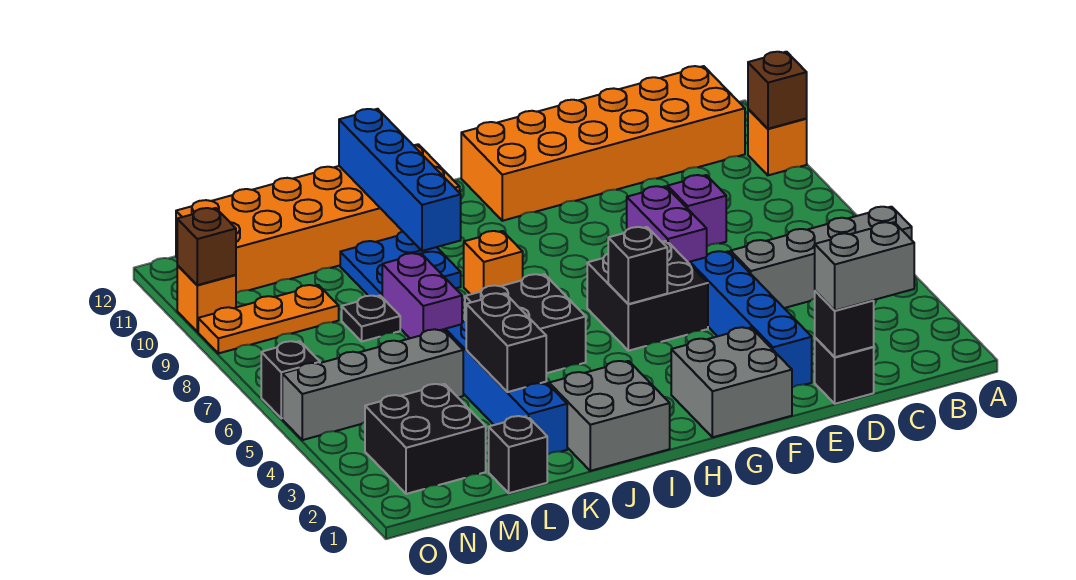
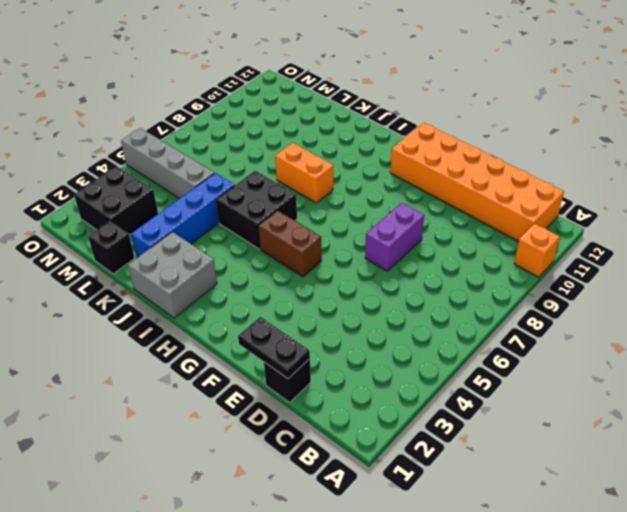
black 1x2 plate [238,317,310,379] -> black 1x1 brick [815,291,874,357]
brown 1x2 brick [258,210,322,277] -> black 2x2 brick [587,241,708,351]
orange 1x2 brick [275,143,333,203] -> orange 1x1 brick [464,231,523,294]
none -> grey 1x4 brick [731,207,912,308]
none -> purple 1x1 brick [668,175,726,246]
none -> blue 1x4 brick [690,251,812,387]
none -> grey 2x2 brick [671,327,792,437]

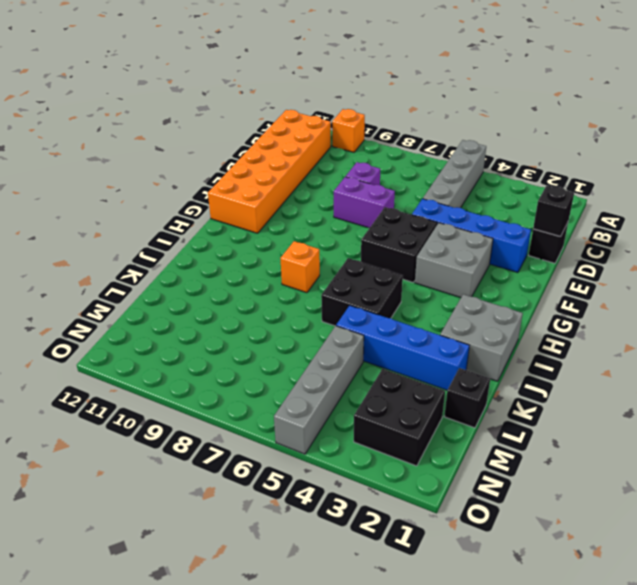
grey 2x2 brick [415,223,493,298] -> grey 2x2 brick moved to [671,327,792,437]
none -> orange 2x6 brick [176,144,460,293]
none -> blue 2x2 plate [340,231,461,297]
none -> purple 1x2 brick [382,253,462,338]
none -> black 1x1 plate [342,296,400,341]

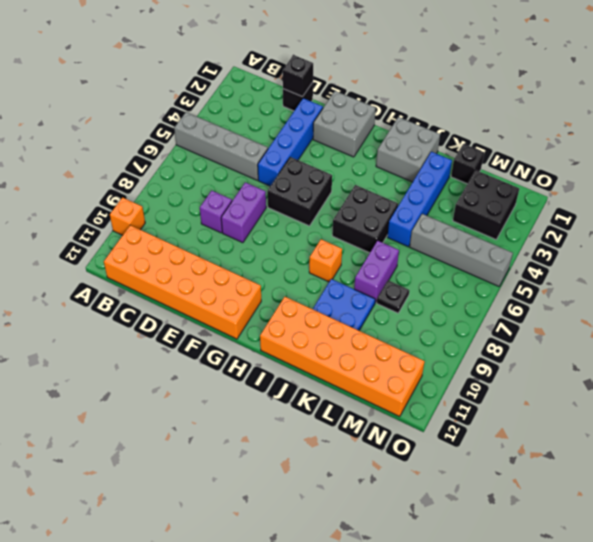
none -> orange 1x3 plate [198,285,339,353]
none -> black 1x1 brick [261,341,320,418]
none -> orange 1x1 brick [177,265,236,332]
none -> brown 1x1 brick [748,52,807,129]

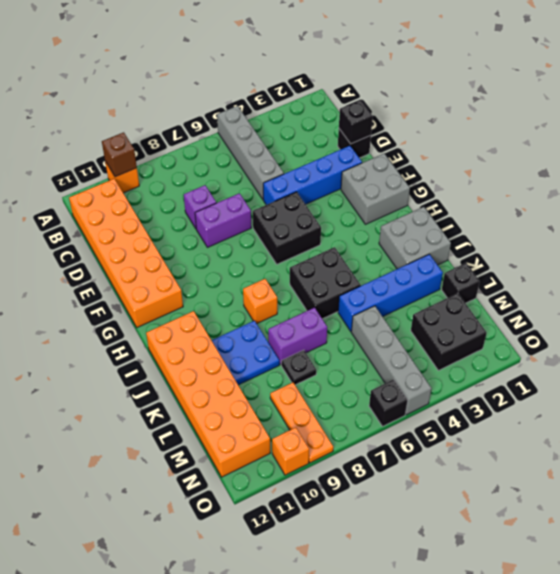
none -> black 1x1 brick [608,227,667,304]
none -> blue 1x4 brick [339,109,461,251]
none -> black 1x2 brick [466,293,546,392]
none -> brown 1x1 brick [177,208,236,285]

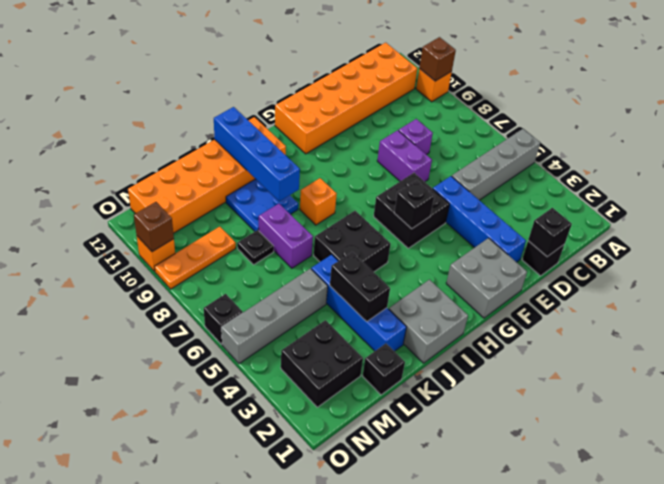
none -> grey 1x2 brick [815,222,914,311]

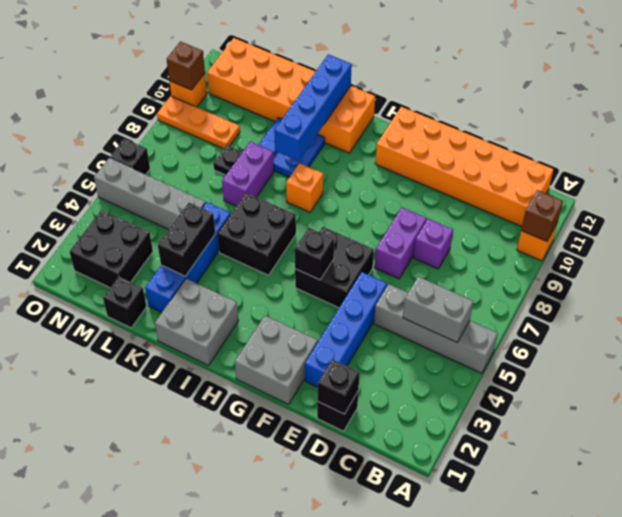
grey 1x2 brick [403,277,473,342] -> grey 1x2 brick moved to [815,222,914,311]

